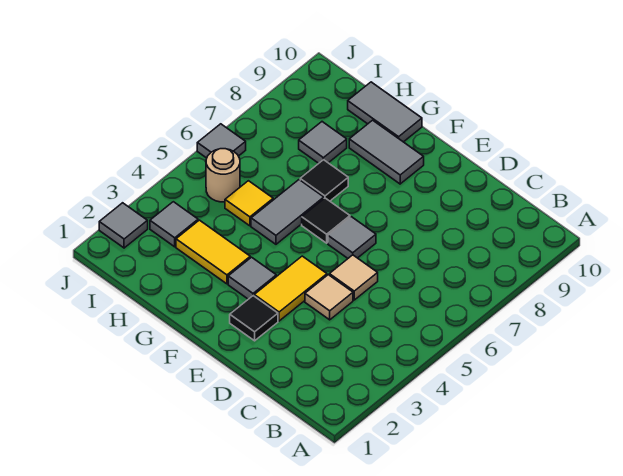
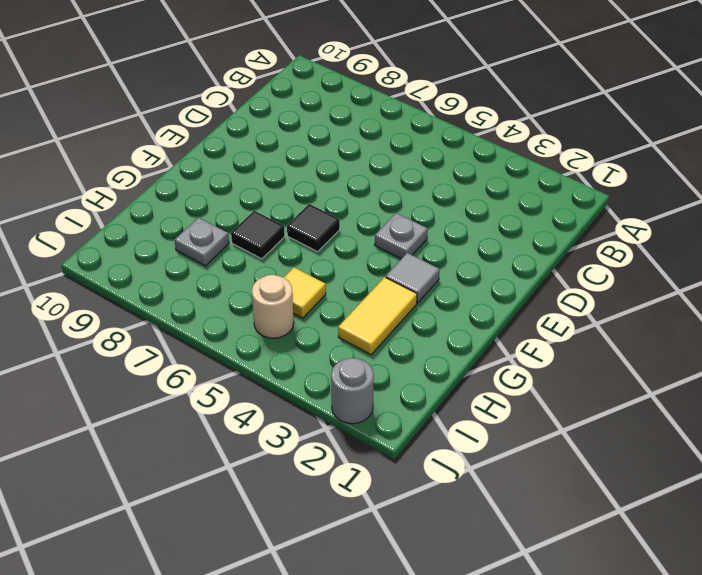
grey 1x1 plate [375,213,428,259] -> yellow 1x2 tile [254,256,327,321]
grey 1x1 plate [175,217,229,266] -> grey 1x1 tile [299,122,347,163]
grey 1x1 round brick [331,358,374,424] -> grey 1x1 tile [99,203,148,248]
none -> tan 1x1 tile [305,275,353,320]
none -> tan 1x1 tile [329,255,378,300]
none -> black 1x1 tile [230,296,278,341]

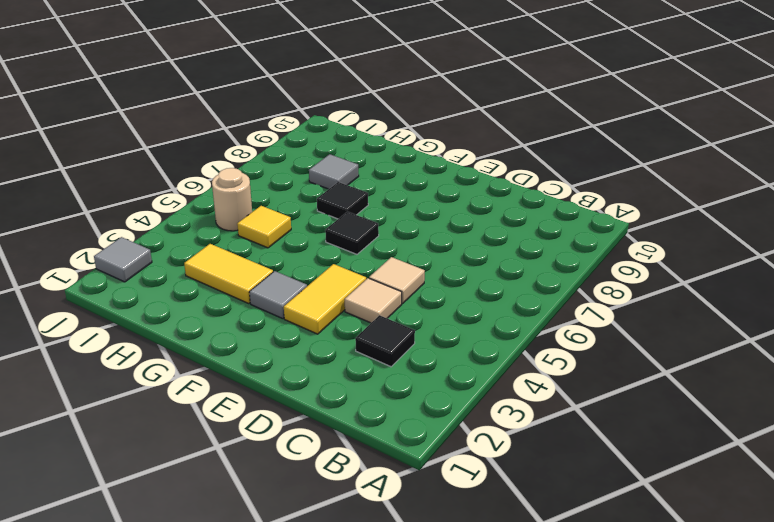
black 1x1 tile [355,315,415,367] -> black 1x1 tile moved to [230,296,278,341]
none -> grey 1x1 tile [328,217,376,258]
none -> grey 1x2 tile [349,120,424,184]
none -> grey 1x2 tile [251,180,324,244]

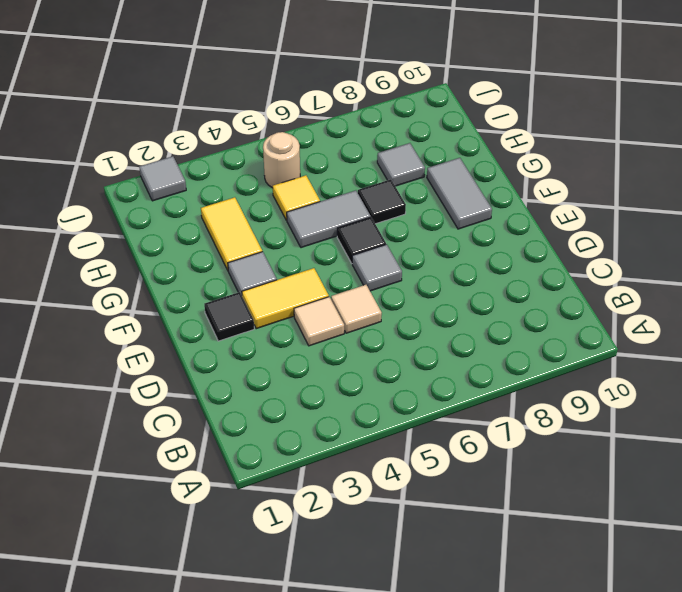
none -> grey 1x2 tile [348,82,422,142]
none -> grey 1x1 tile [150,202,198,247]
none -> grey 1x1 tile [197,124,246,158]

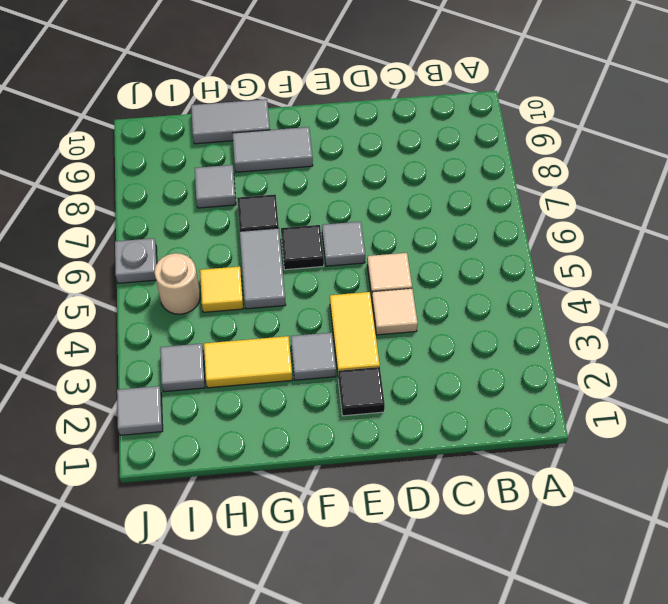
grey 1x1 plate [115,238,157,283] -> grey 1x1 tile [197,124,246,158]

